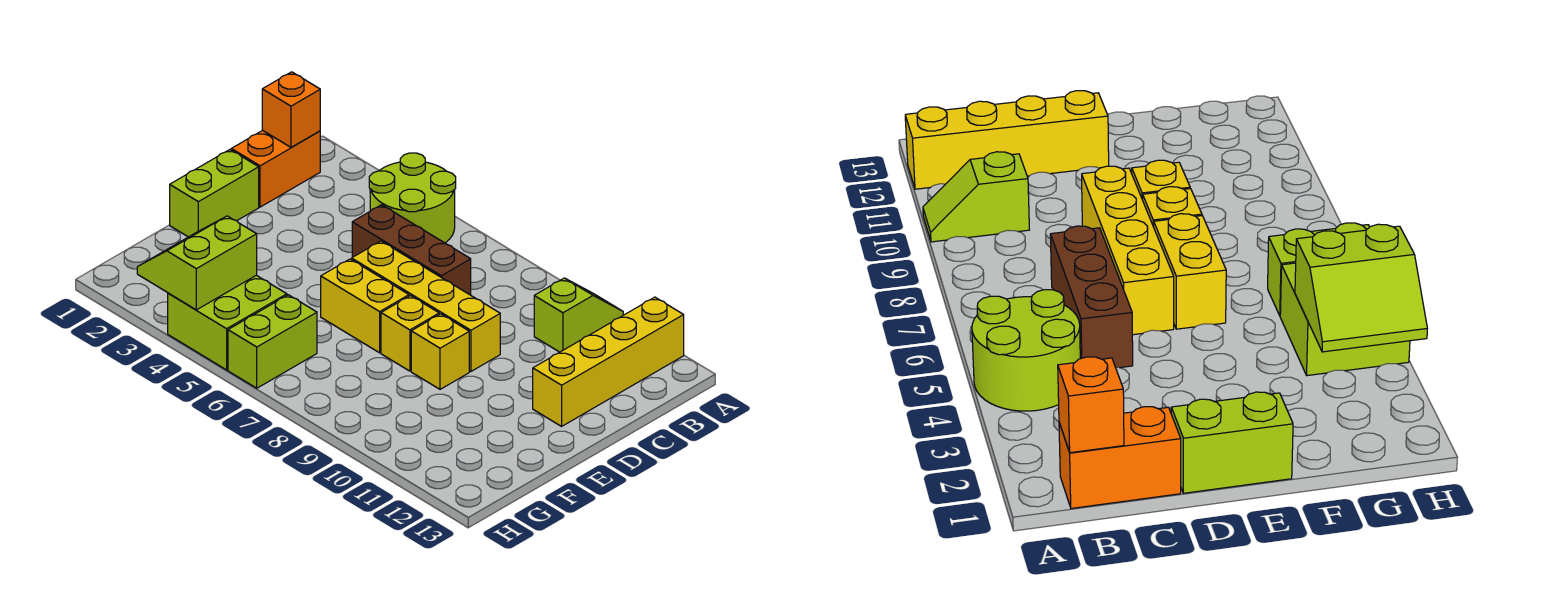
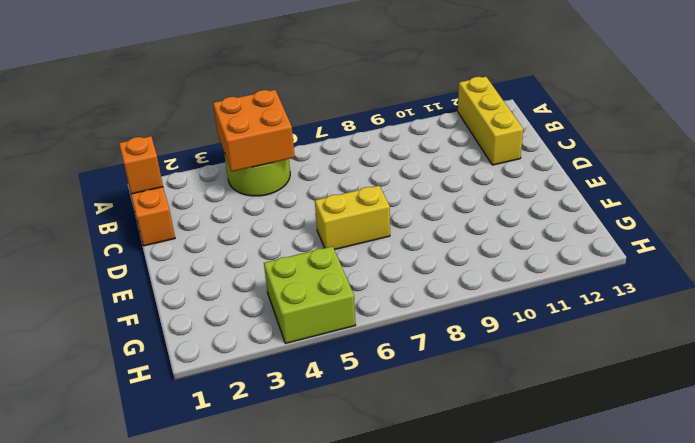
orange 2x2 brick [213,90,295,172] -> none
yellow 1x3 brick [458,77,523,165] -> yellow 1x4 brick [533,297,684,426]
none -> lime 1x2 slope [534,278,623,352]
none -> brown 1x3 brick [352,205,471,295]
none -> lime 1x2 brick [170,150,259,237]

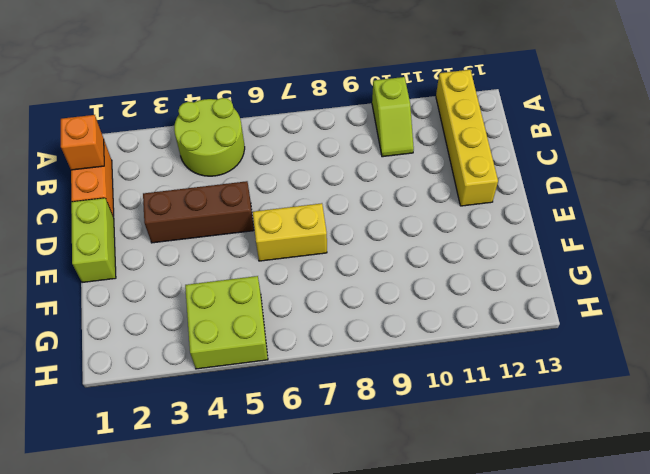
lime 1x2 slope [372,77,414,157] -> lime 1x2 slope turned to [534,278,623,352]
brown 1x3 brick [143,181,254,243] -> brown 1x3 brick moved to [352,205,471,295]
none -> yellow 1x4 brick [352,241,500,371]
none -> yellow 1x1 brick [381,296,439,371]
none -> yellow 1x1 brick [411,314,469,389]

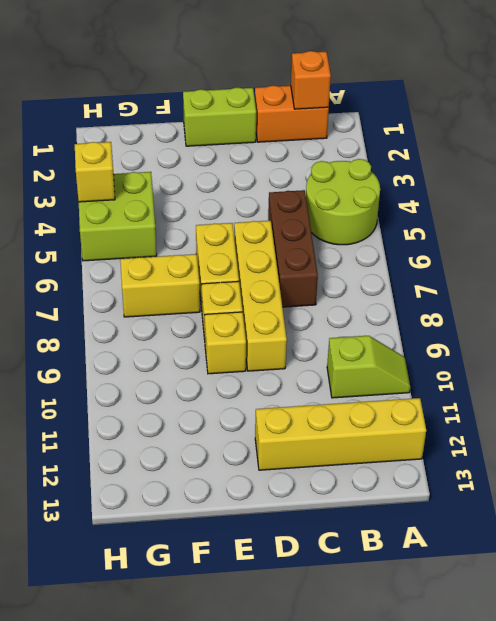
yellow 1x2 brick [120,254,200,317] -> none
yellow 1x1 brick [75,142,115,202] -> lime 2x2 slope [137,216,257,310]
none -> lime 1x2 brick [228,295,317,388]

